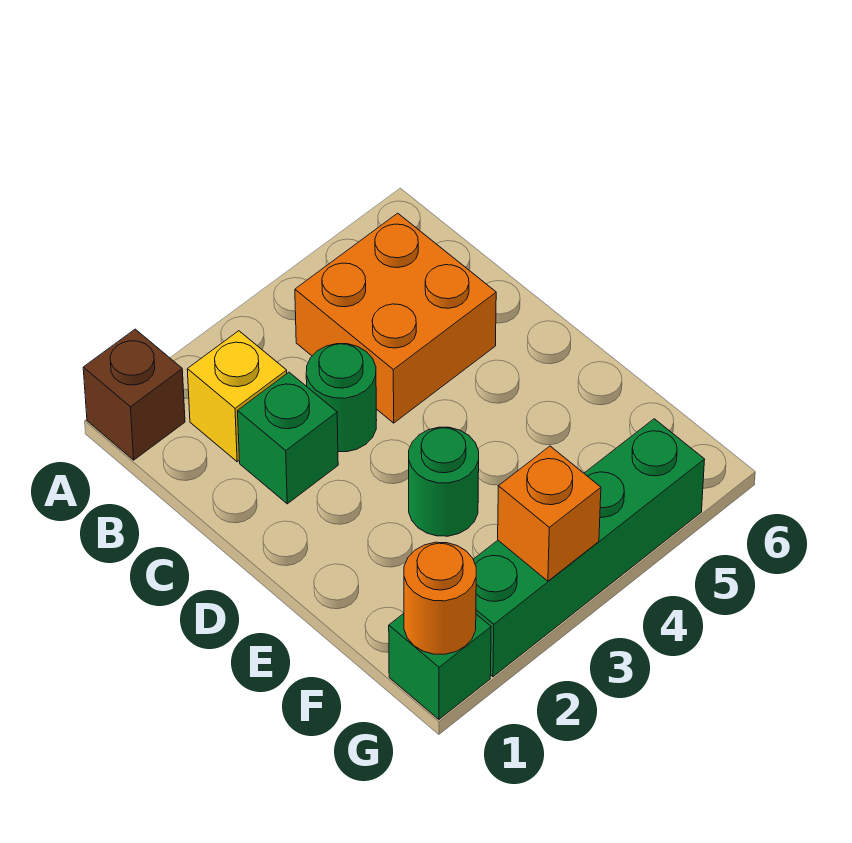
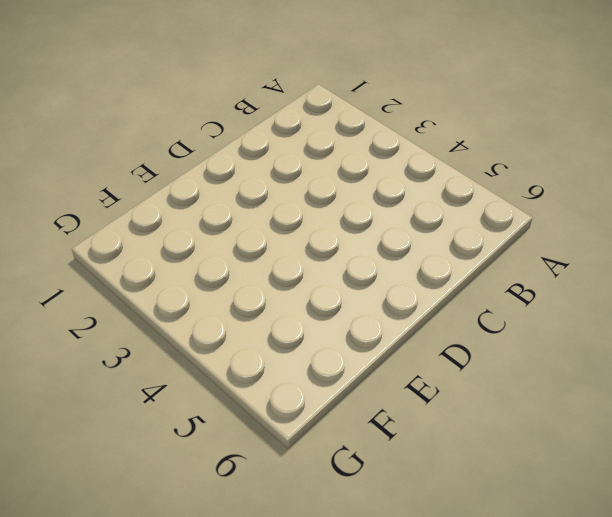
none -> brown 1x1 brick [83,329,185,460]
none -> yellow 1x1 brick [187,331,287,462]

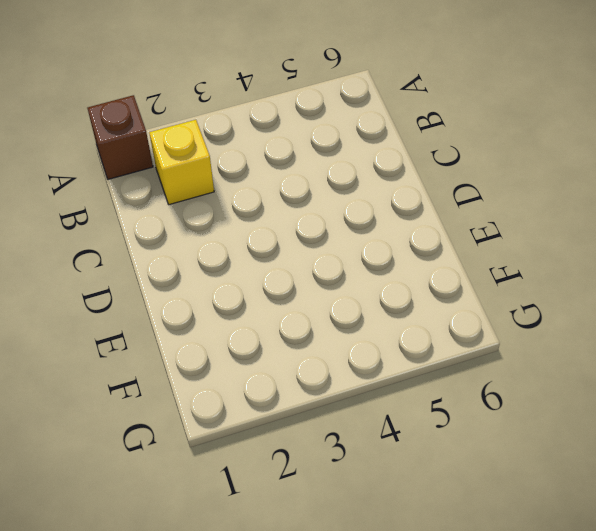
none -> orange 2x2 brick [295,213,496,423]
none -> green 1x1 brick [238,372,338,504]

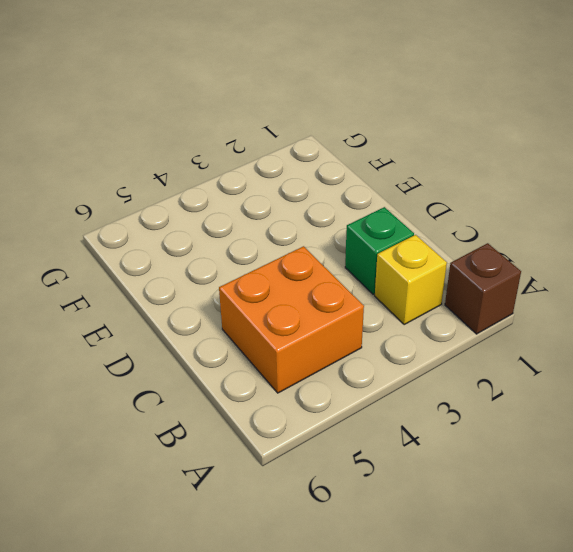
none -> green 1x1 round brick [306,344,377,452]
none -> green 1x1 round brick [409,427,479,536]

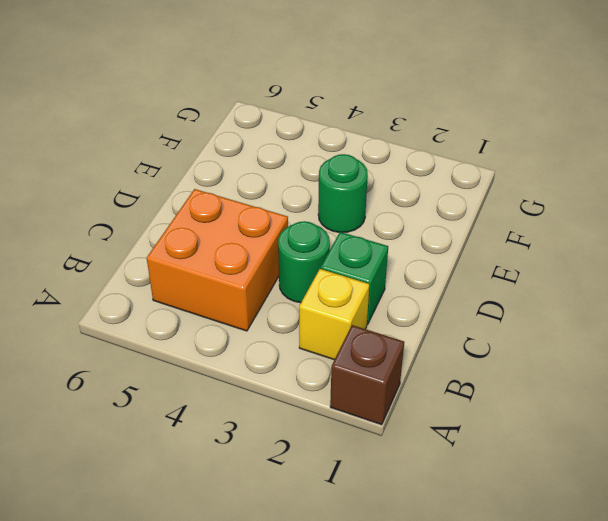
none -> green 1x1 brick [389,614,491,719]
none -> green 1x4 brick [473,419,705,677]

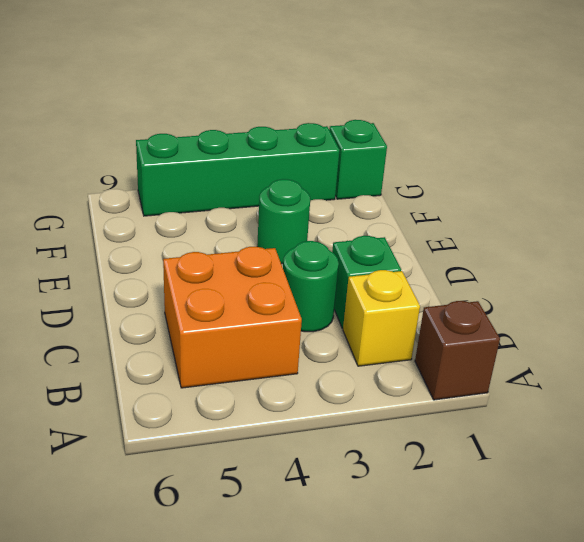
none -> orange 1x1 round brick [404,542,476,654]
none -> orange 1x1 brick [498,446,601,581]

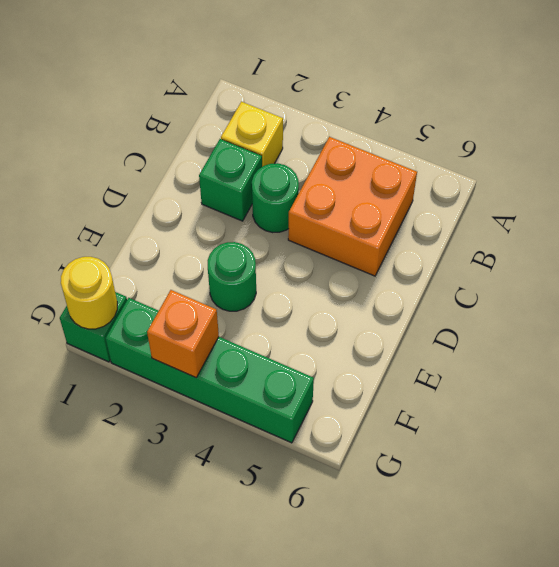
yellow 1x1 round brick [61,257,117,329] -> orange 1x1 round brick [404,542,476,654]
none -> brown 1x1 brick [83,329,185,460]

